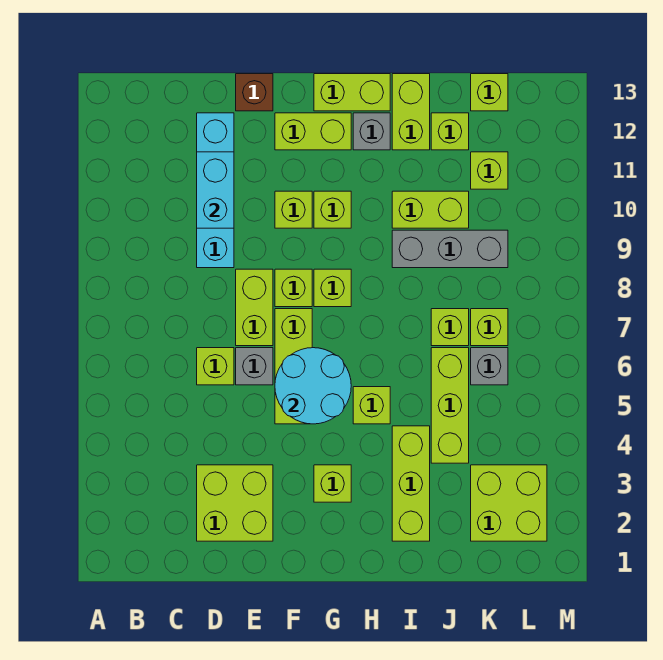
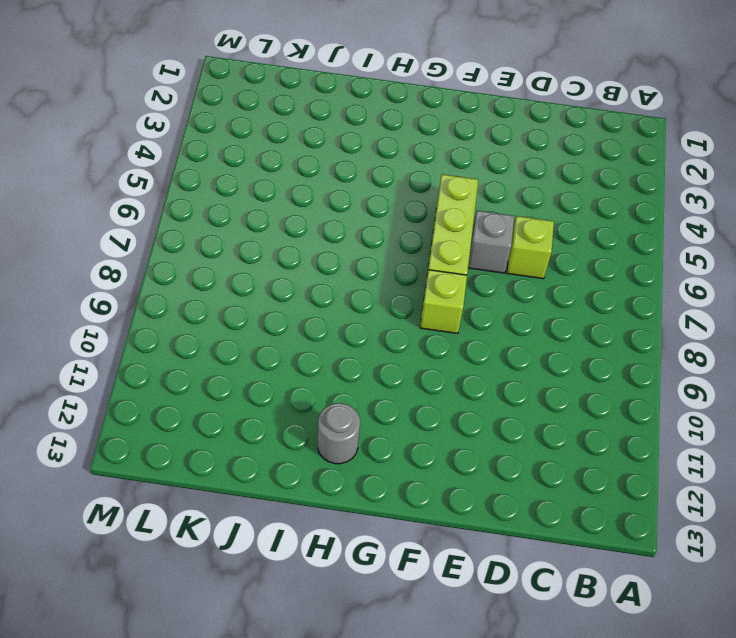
grey 1x1 round brick [318,403,360,464] -> grey 1x1 brick [353,113,390,150]
none -> lime 2x2 brick [197,465,273,541]
none -> cyan 1x4 brick [197,113,234,268]
none -> lime 1x2 brick [236,269,273,346]
none -> brown 1x1 brick [236,74,273,111]

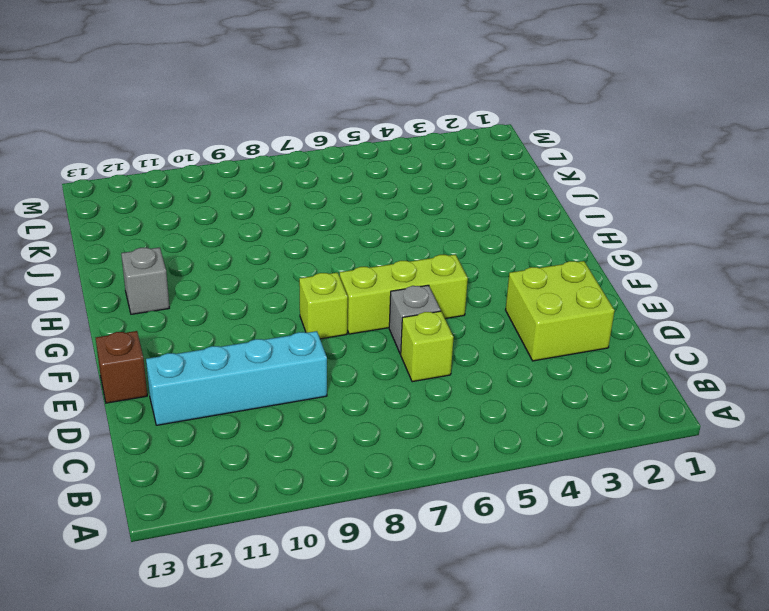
none -> lime 1x2 brick [236,269,273,346]
none -> lime 1x1 brick [275,191,312,228]
none -> lime 1x2 brick [275,113,351,150]
none -> lime 1x1 brick [314,465,351,502]

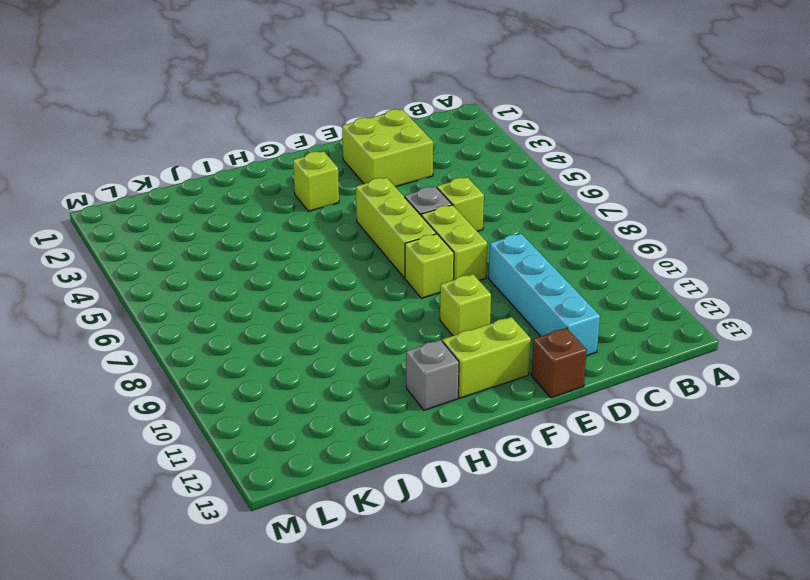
none -> lime 1x1 brick [314,269,351,307]
none -> lime 1x1 brick [314,191,351,228]
none -> lime 1x2 brick [314,74,390,111]
none -> lime 1x1 brick [353,387,390,424]

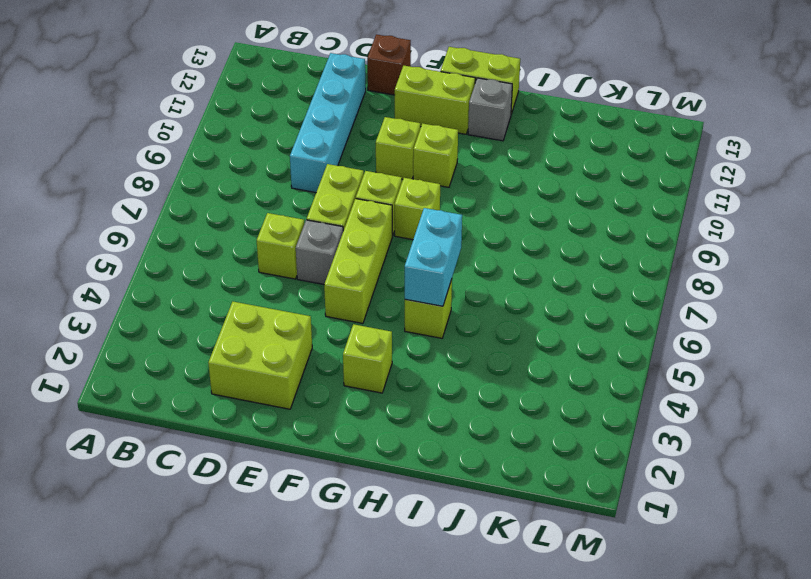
cyan 1x2 brick [405,208,462,306] -> cyan 1x2 brick moved to [197,152,234,228]
none -> lime 1x3 brick [392,426,430,541]
none -> grey 1x3 brick [392,230,508,268]
none -> lime 1x2 brick [392,191,469,228]
none -> lime 1x2 brick [392,74,430,150]

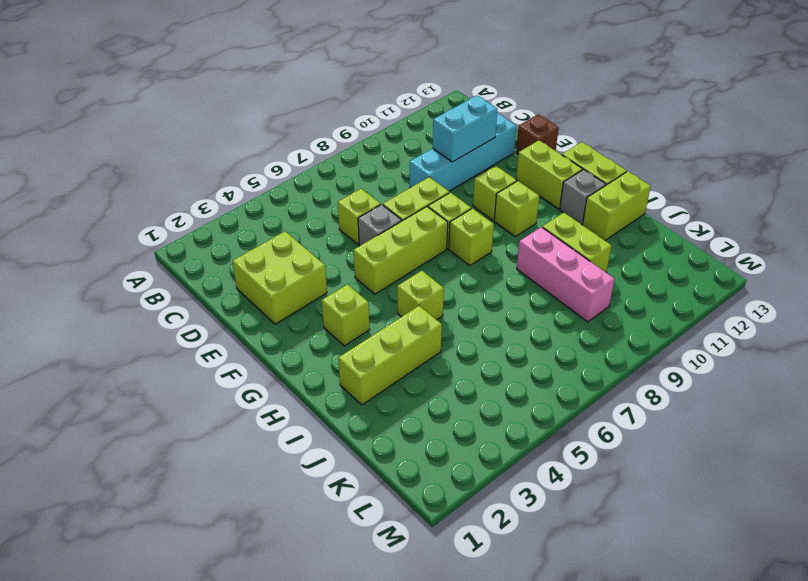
pink 1x3 brick [517,227,615,322] -> grey 1x3 brick [392,230,508,268]
none -> lime 1x3 brick [431,348,469,463]
none -> lime 1x1 brick [431,309,469,346]
none -> lime 1x1 brick [431,113,469,150]
none -> lime 2x2 brick [471,465,547,541]

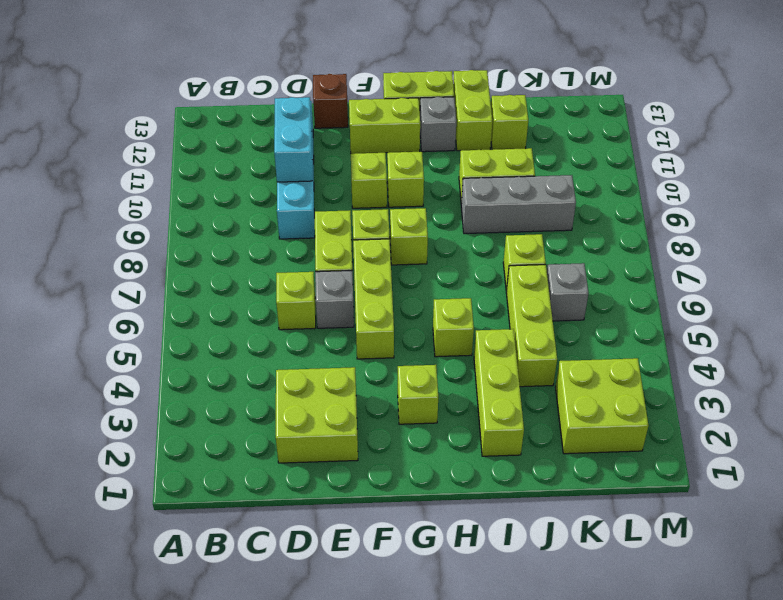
none -> lime 1x1 brick [471,309,508,346]
none -> lime 1x1 brick [471,152,508,189]
none -> lime 1x1 brick [471,74,508,111]
none -> cyan 2x2 round brick [275,348,351,424]

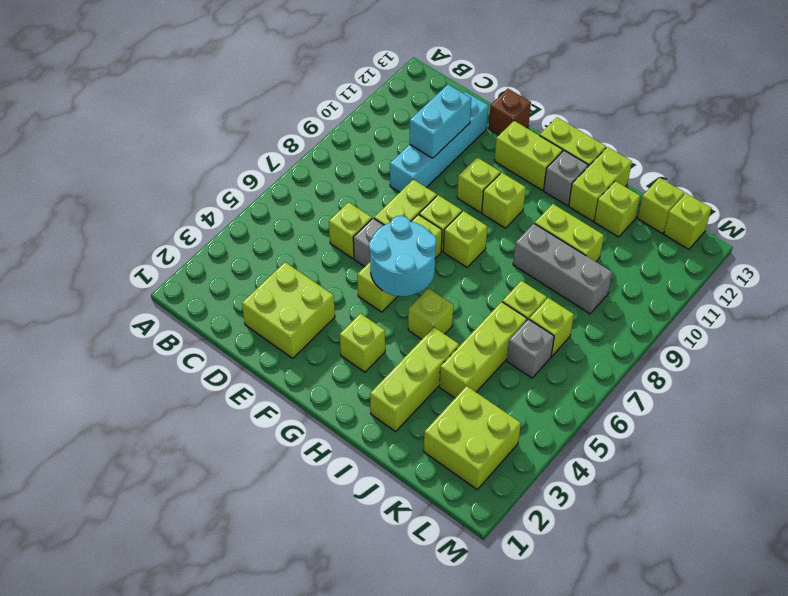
lime 1x1 brick [664,193,711,249] -> lime 1x1 brick moved to [471,152,508,189]

